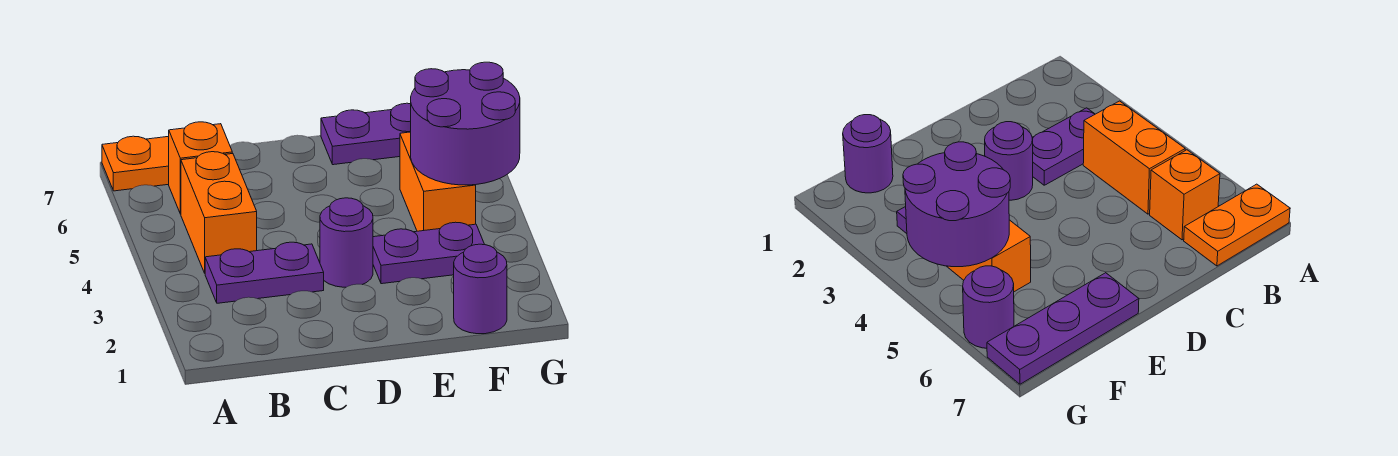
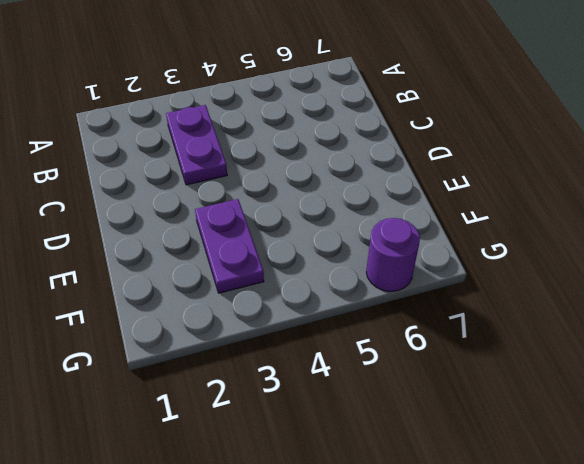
none -> orange 1x2 plate [102,136,169,191]
none -> orange 1x2 brick [181,152,257,273]

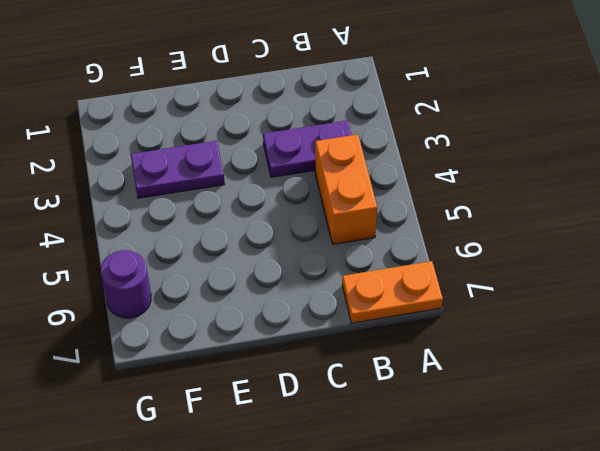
none -> orange 1x1 brick [169,122,232,214]
none -> purple 1x1 round brick [320,198,373,287]

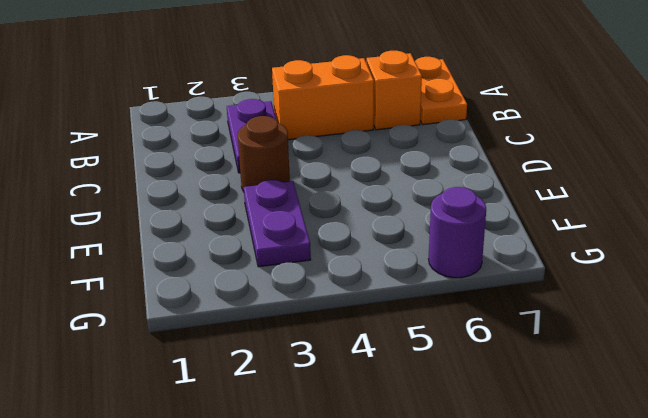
brown 1x1 round brick [238,116,290,192] -> purple 1x1 round brick [320,198,373,287]
none -> purple 1x3 plate [321,103,411,165]
none -> purple 1x1 round brick [454,244,507,334]

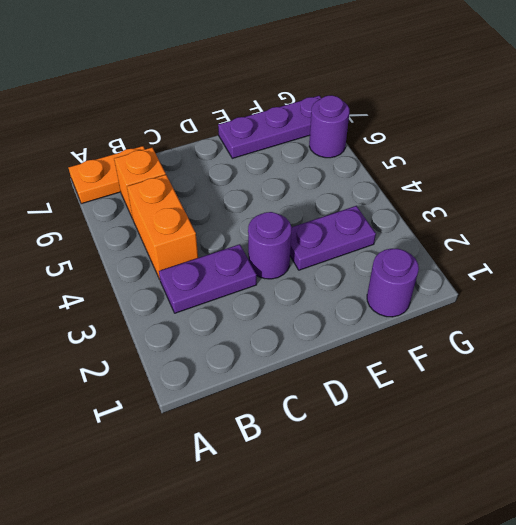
none -> orange 1x2 brick [400,132,476,231]
none -> purple 2x2 round brick [411,62,520,185]

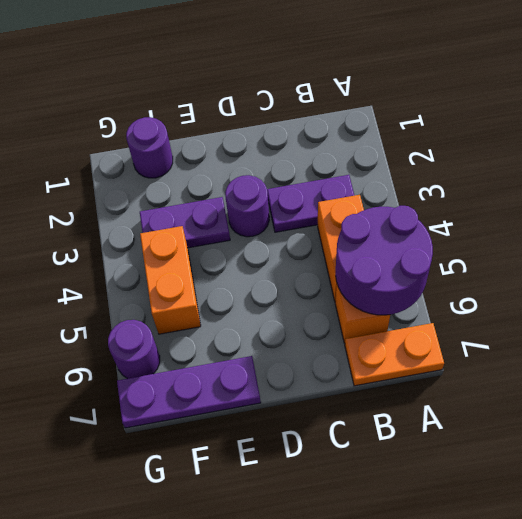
purple 2x2 round brick [336,206,433,315] -> purple 2x2 round brick moved to [411,62,520,185]

